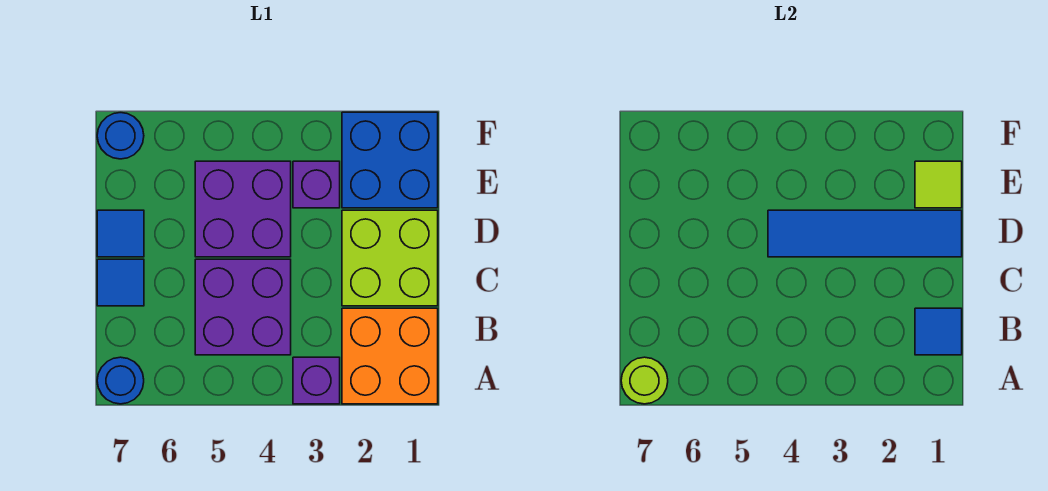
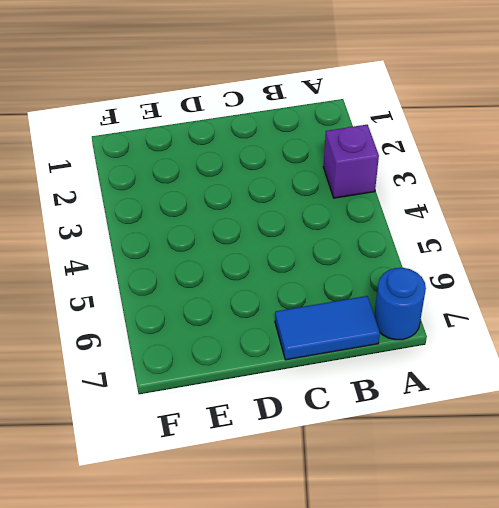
blue 1x2 tile [275,296,380,360] -> blue 1x1 tile [97,259,144,306]
none -> orange 2x2 brick [342,308,438,404]
none -> purple 2x2 brick [195,259,291,355]
none -> lime 2x2 brick [342,210,438,306]

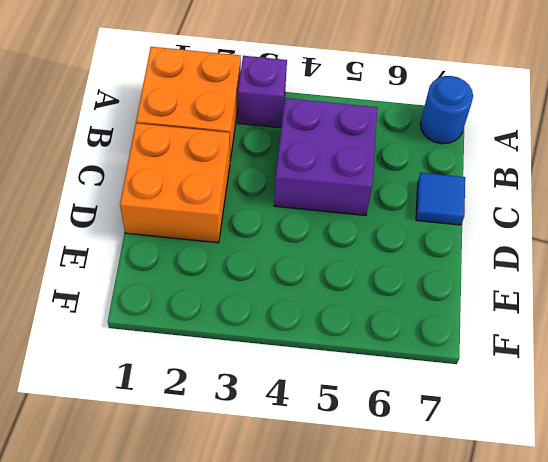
orange 2x2 brick [120,123,230,243] -> lime 2x2 brick [342,210,438,306]
none -> purple 2x2 brick [195,161,291,257]
none -> blue 1x1 tile [97,210,144,257]
none -> blue 2x2 brick [342,112,438,208]

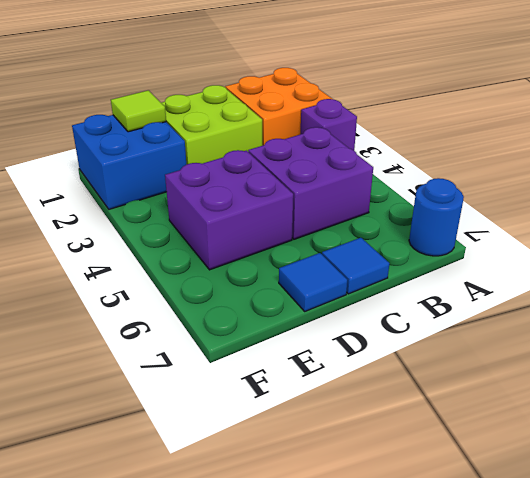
none -> purple 1x1 brick [293,161,340,208]
none -> blue 1x1 round brick [97,113,144,159]
none -> lime 1x1 round brick [621,357,668,404]

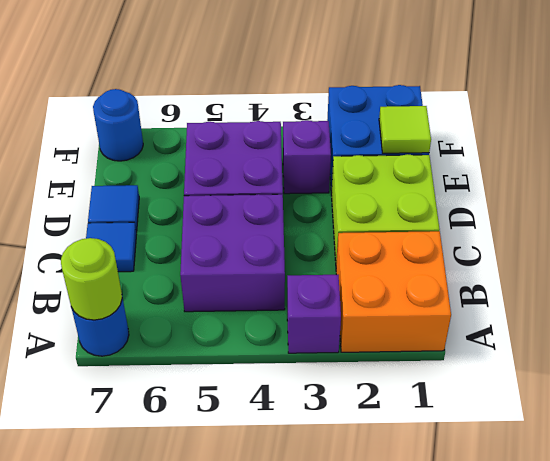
none -> blue 1x1 tile [915,308,962,355]
none -> blue 1x4 tile [768,210,962,257]

